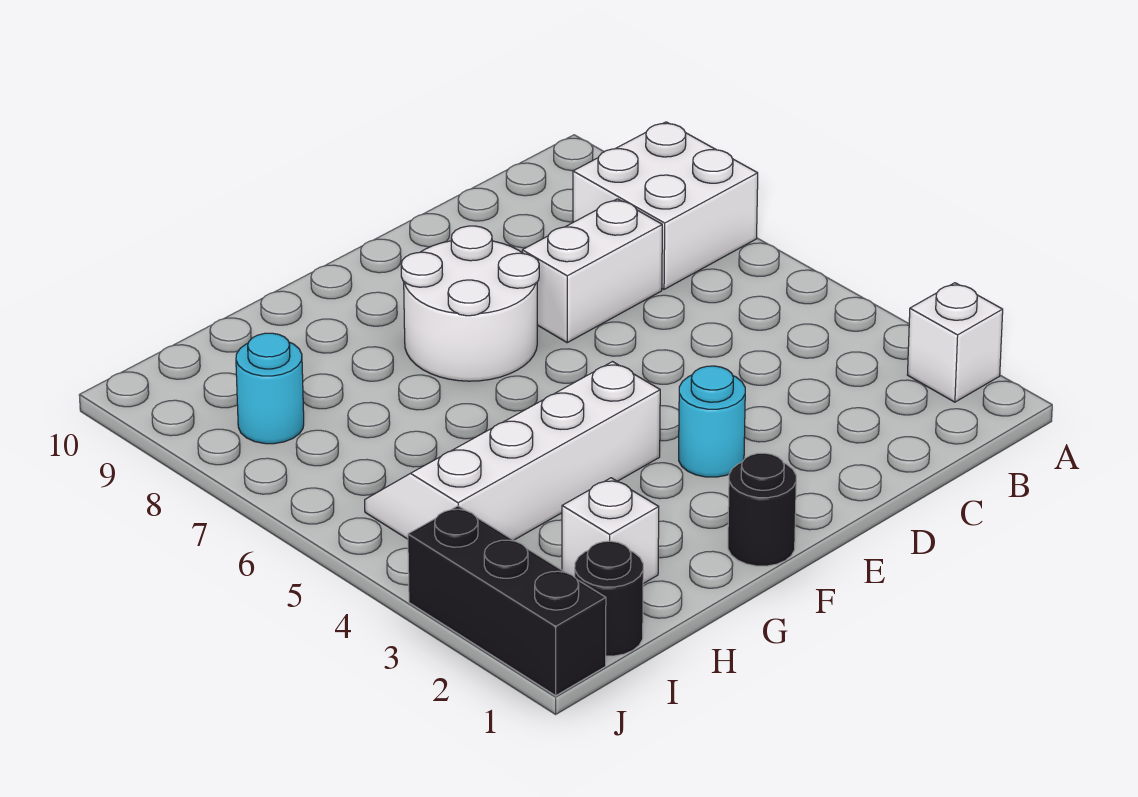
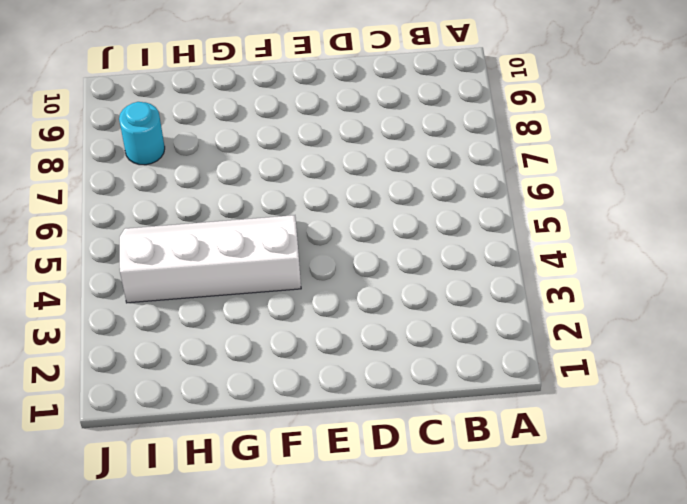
none -> white 1x1 brick [908,283,1003,402]
none -> white 2x2 brick [573,122,758,289]

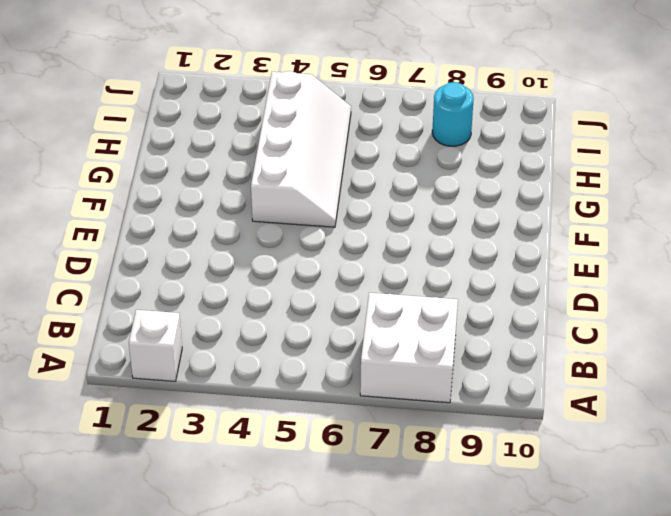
none -> white 1x2 brick [522,199,662,343]
none -> cyan 1x1 round brick [679,366,745,477]

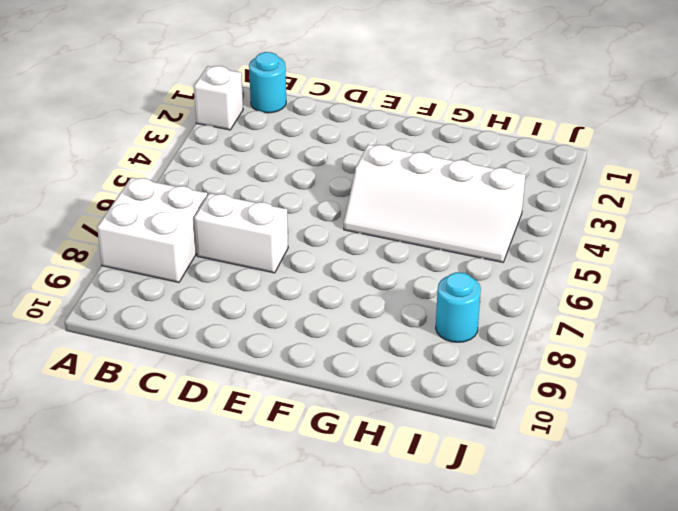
cyan 1x1 round brick [249,52,286,113] -> cyan 1x1 round brick moved to [679,366,745,477]
none -> white 2x2 round brick [401,226,539,381]
none -> black 1x1 round brick [728,453,796,566]

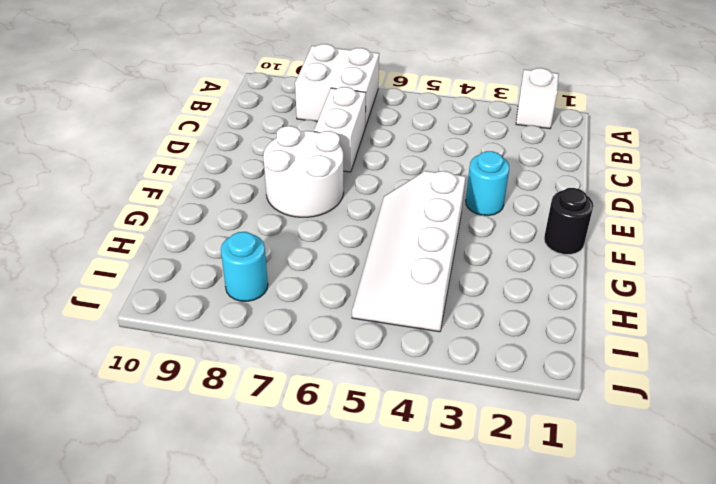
none -> white 1x1 brick [562,478,659,584]
none -> black 1x1 round brick [575,541,643,656]

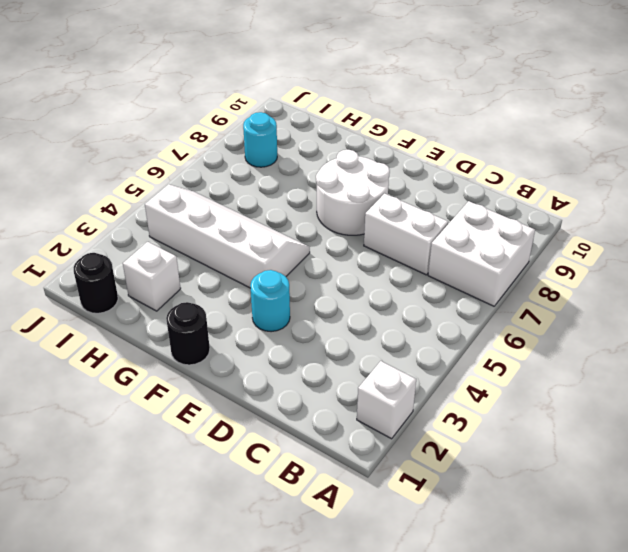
none -> black 1x3 brick [408,506,606,696]

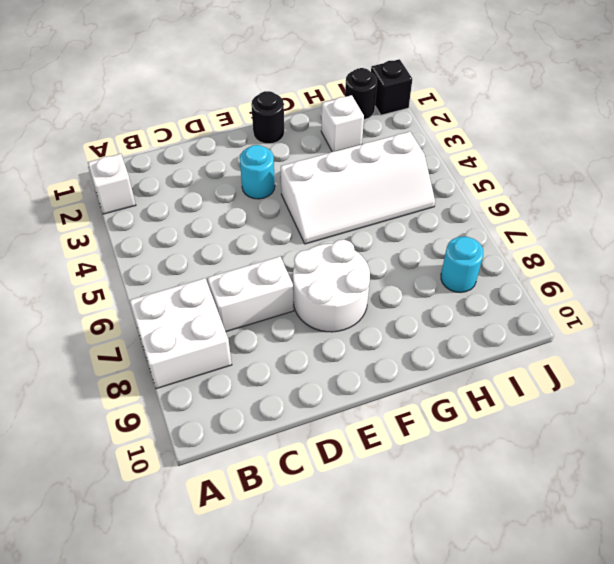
black 1x1 brick [371,59,412,115] -> black 1x3 brick [408,506,606,696]

